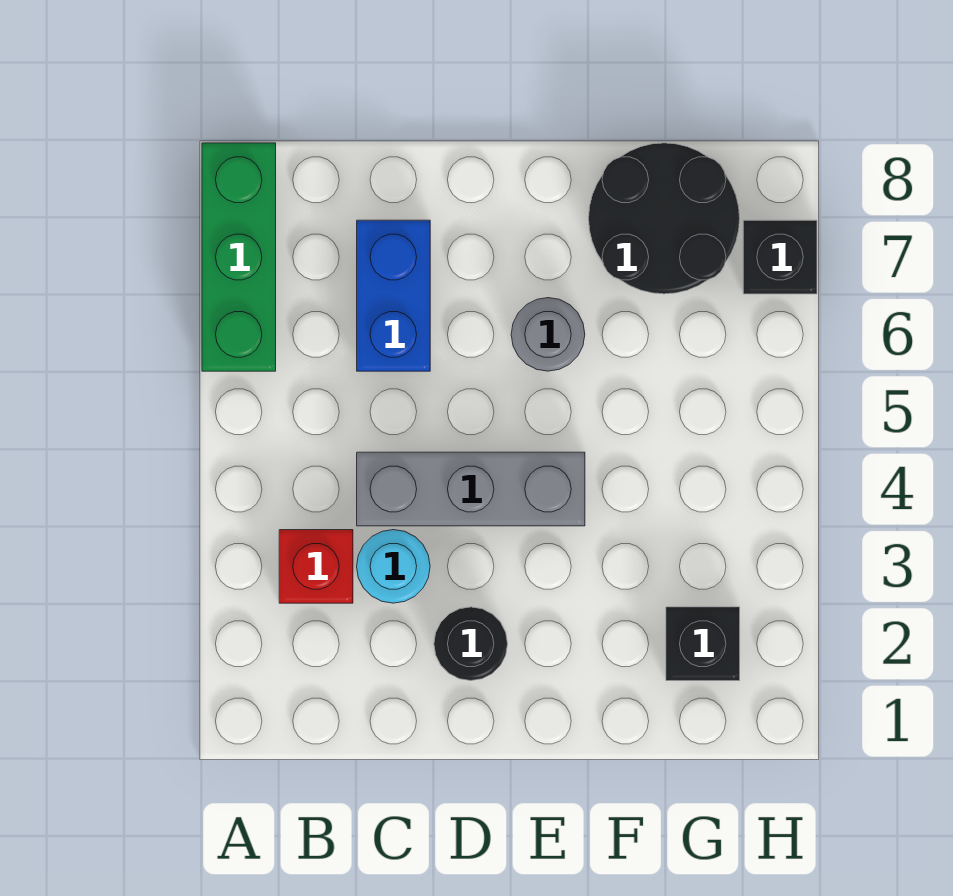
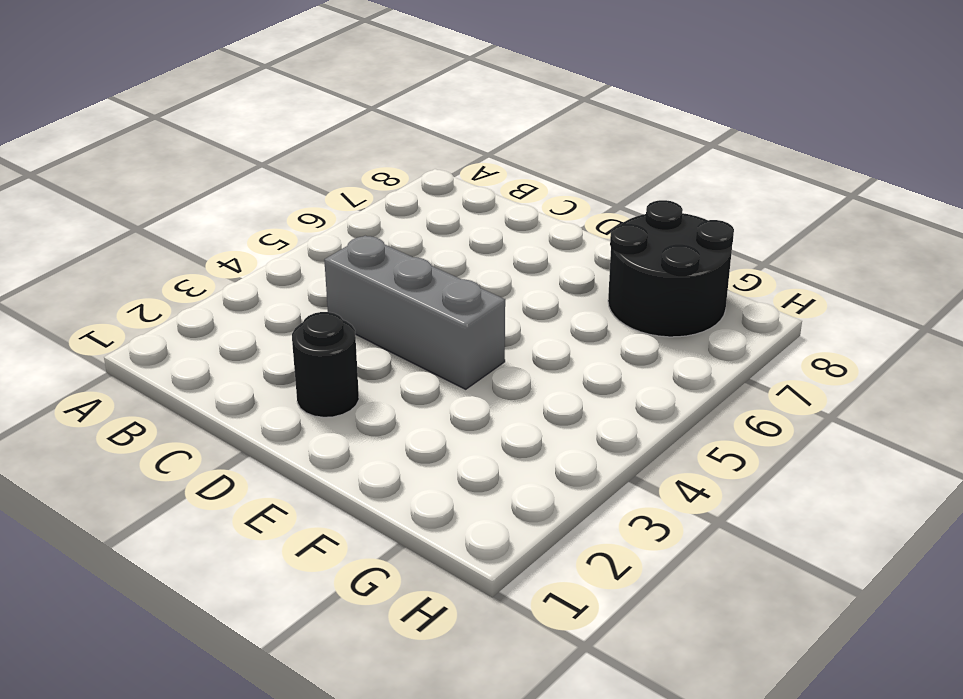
none -> green 1x3 brick [202,143,276,371]
none -> red 1x1 brick [279,530,353,603]

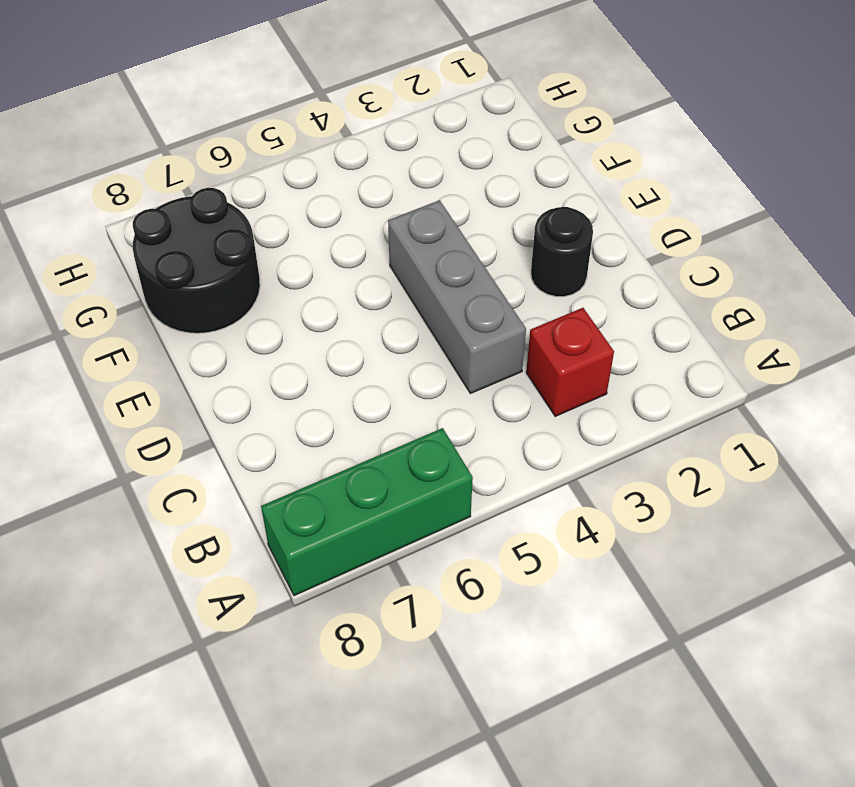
none -> cyan 1x1 round brick [357,530,430,603]
none -> blue 1x2 brick [357,220,430,371]

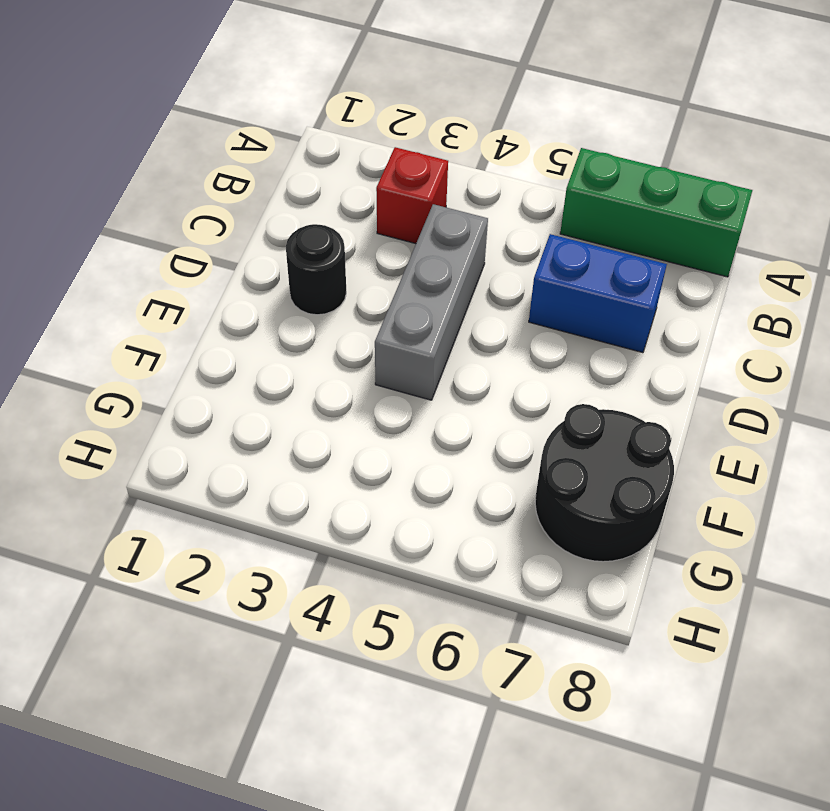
none -> cyan 1x1 round brick [357,530,430,603]
none -> grey 1x1 round brick [511,298,585,371]

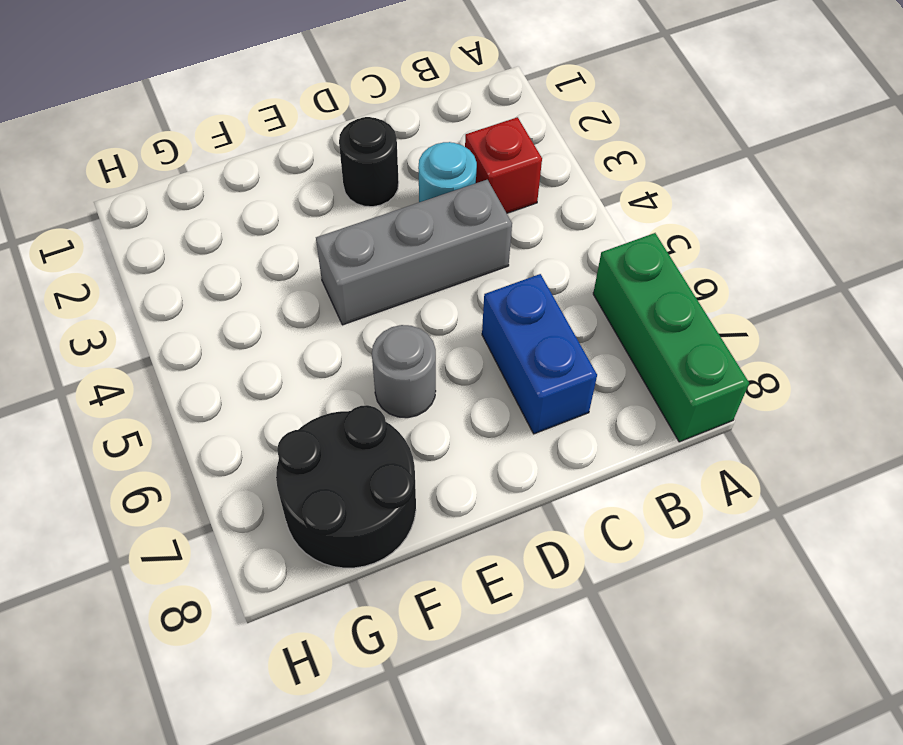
none -> black 1x1 brick [666,607,740,681]
none -> black 1x1 brick [743,220,817,294]

